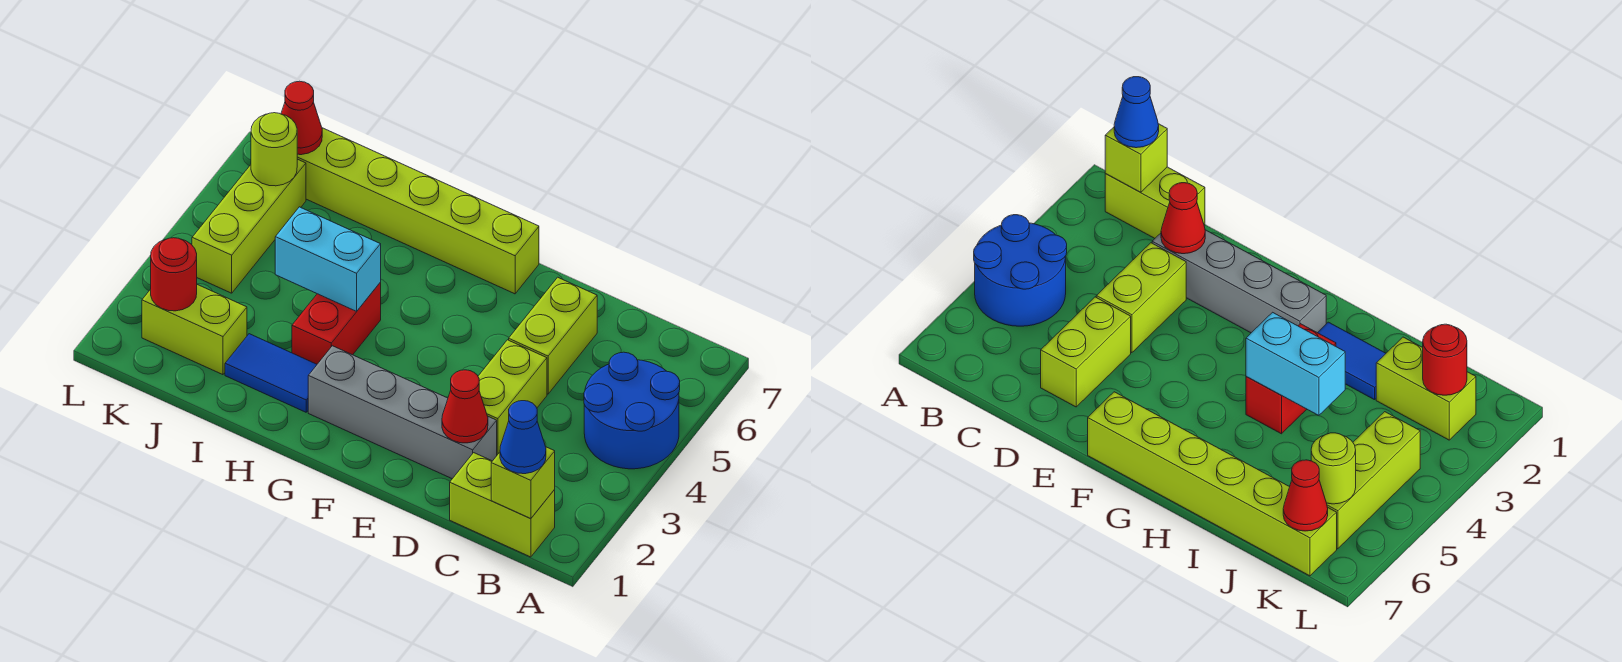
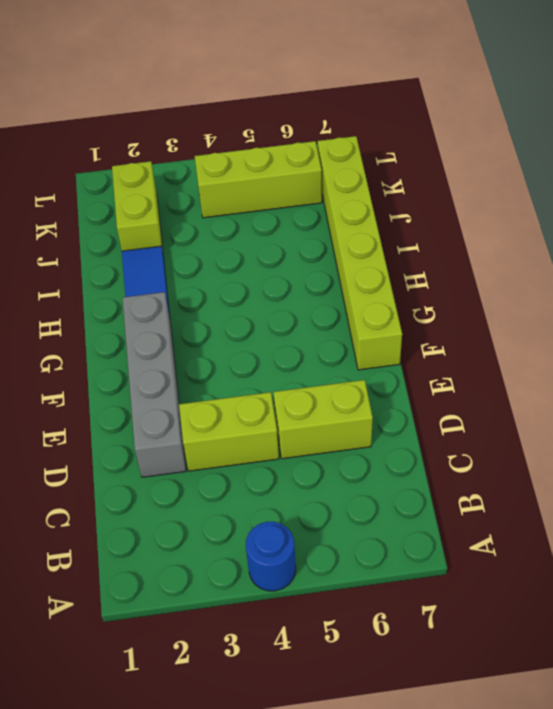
blue 1x1 round brick [246,522,296,591] -> blue 2x2 round brick [584,352,680,469]
none -> lime 1x2 brick [450,453,555,557]
none -> red 1x2 brick [292,283,381,364]
none -> lime 1x1 brick [491,447,555,519]

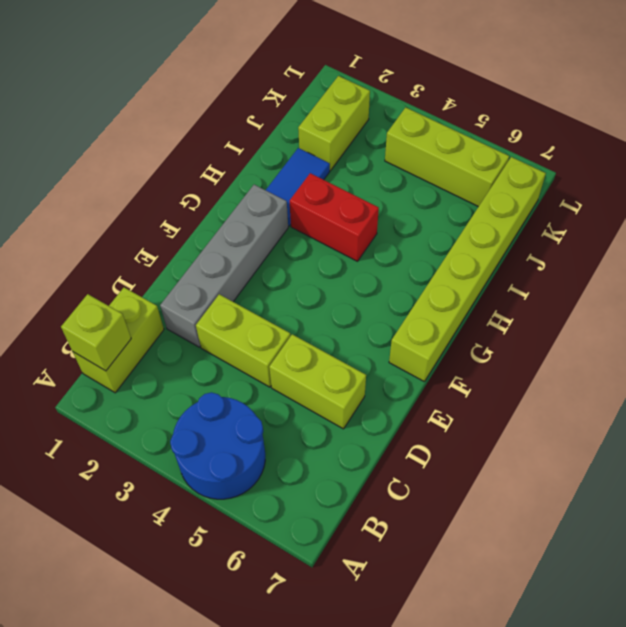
none -> red 1x1 cone [442,370,488,443]
none -> cyan 1x2 brick [275,207,381,311]
none -> red 1x1 round brick [151,238,197,311]

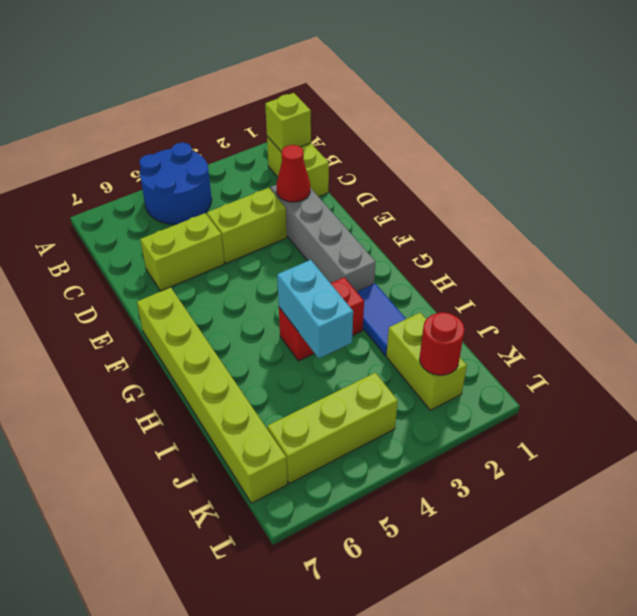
none -> lime 1x1 round brick [251,113,297,186]
none -> red 1x1 cone [281,81,322,155]
none -> blue 1x1 cone [500,401,546,474]

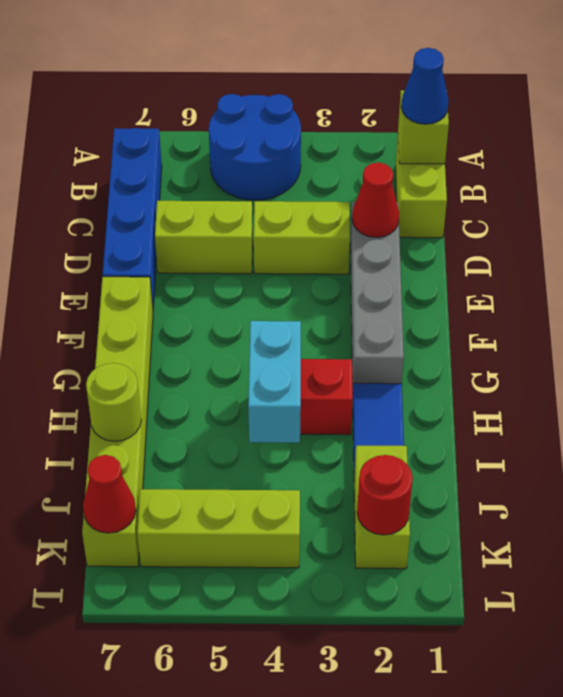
blue 1x4 brick [103,128,162,307] -> none
lime 1x1 round brick [86,363,141,441] -> lime 1x1 round brick moved to [251,113,297,186]

